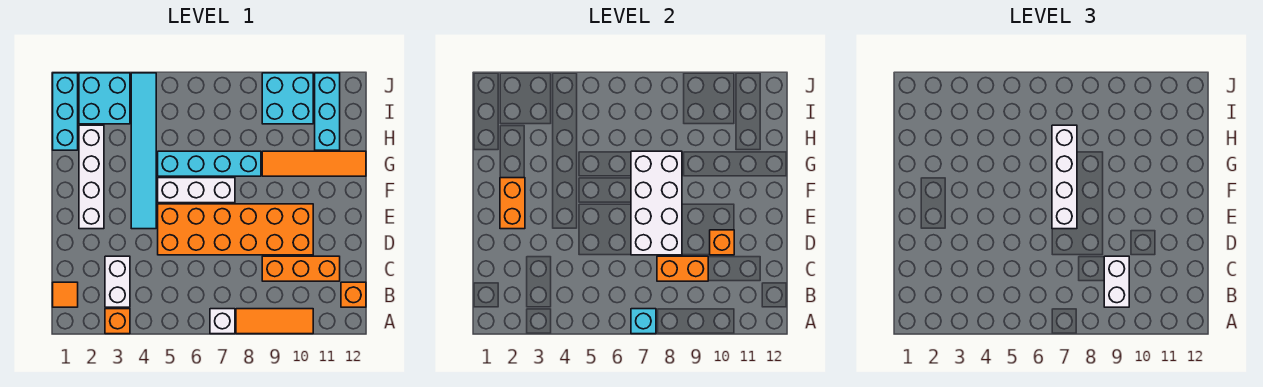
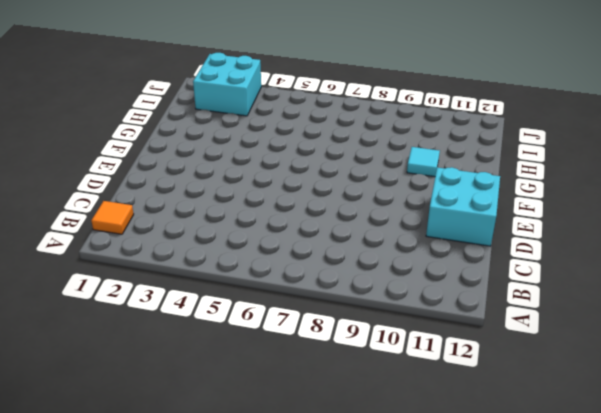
cyan 2x2 brick [426,167,500,246] -> cyan 2x2 brick moved to [262,73,313,124]
cyan 1x1 tile [407,147,440,177] -> orange 1x4 tile [262,151,366,176]
none -> orange 1x1 brick [105,309,130,334]
none -> white 1x1 brick [210,309,235,334]
none -> orange 1x3 tile [236,309,313,334]

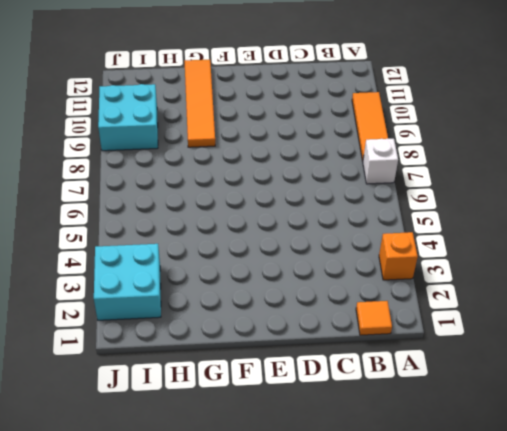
none -> white 1x2 brick [105,256,130,307]
none -> orange 1x1 brick [341,282,366,307]
none -> orange 1x3 brick [262,256,340,281]

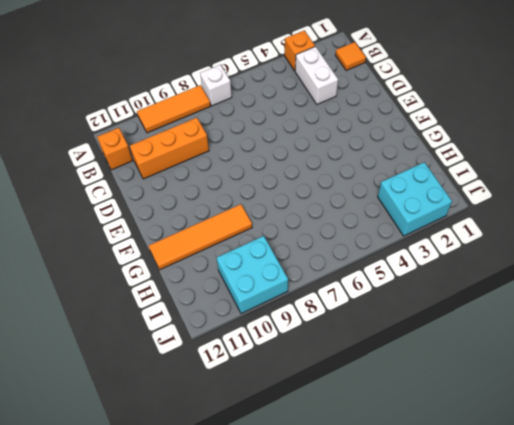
none -> orange 2x6 brick [158,204,313,255]
none -> white 1x4 brick [79,125,104,229]
none -> cyan 1x6 tile [131,73,156,229]

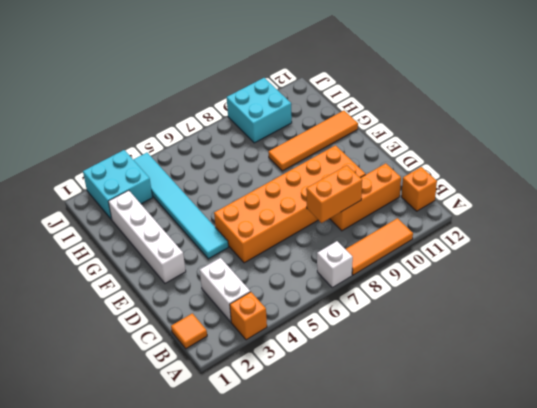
none -> white 1x3 brick [158,178,235,203]
none -> cyan 1x4 brick [158,151,261,176]
none -> cyan 1x3 brick [53,73,78,150]

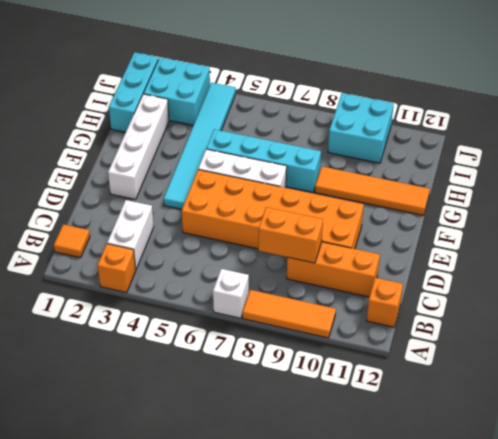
none -> cyan 1x3 brick [315,73,340,150]
none -> cyan 1x1 brick [631,309,656,334]
none -> white 2x4 brick [631,151,682,255]

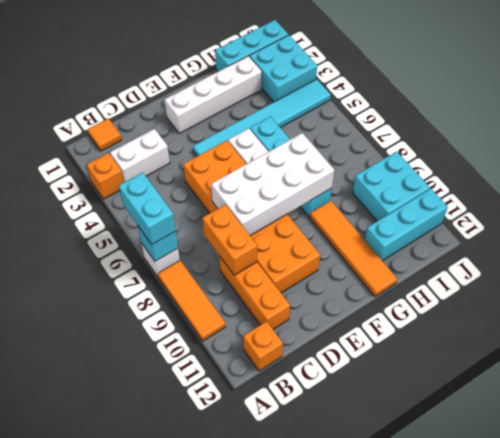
cyan 1x2 brick [119,173,176,245] -> none
none -> orange 1x1 brick [710,230,734,255]
none -> orange 1x2 brick [500,178,525,229]
none -> white 1x2 brick [1104,256,1129,307]

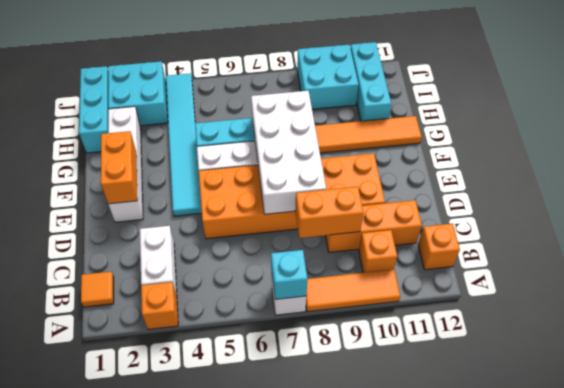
orange 1x1 brick [359,230,397,273] -> orange 1x1 brick moved to [710,230,734,255]
none -> white 1x2 brick [1104,256,1129,307]
none -> white 1x4 brick [1052,125,1077,229]

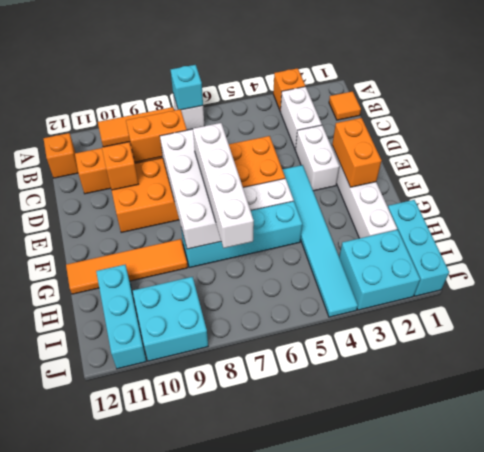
white 1x2 brick [296,125,339,191] -> white 1x2 brick moved to [1104,256,1129,307]

